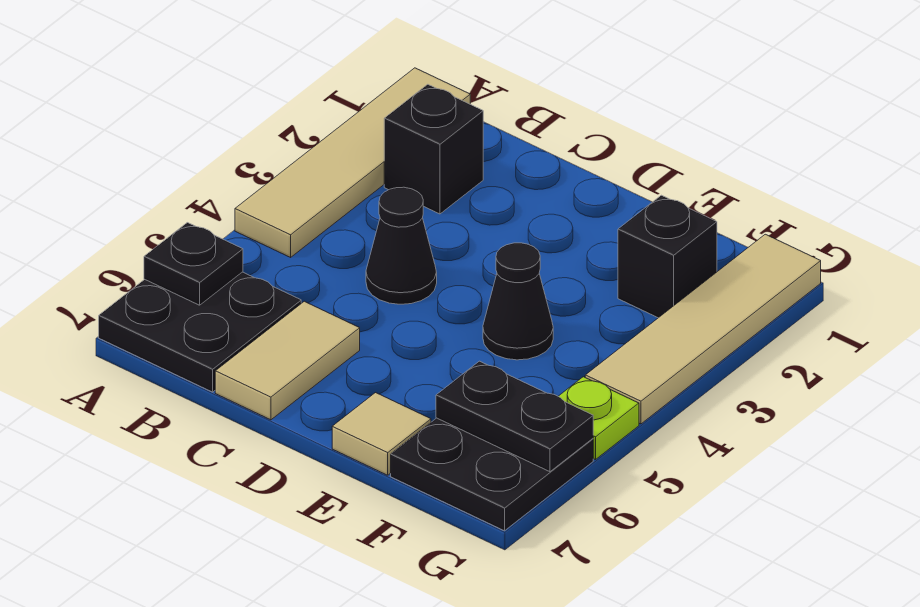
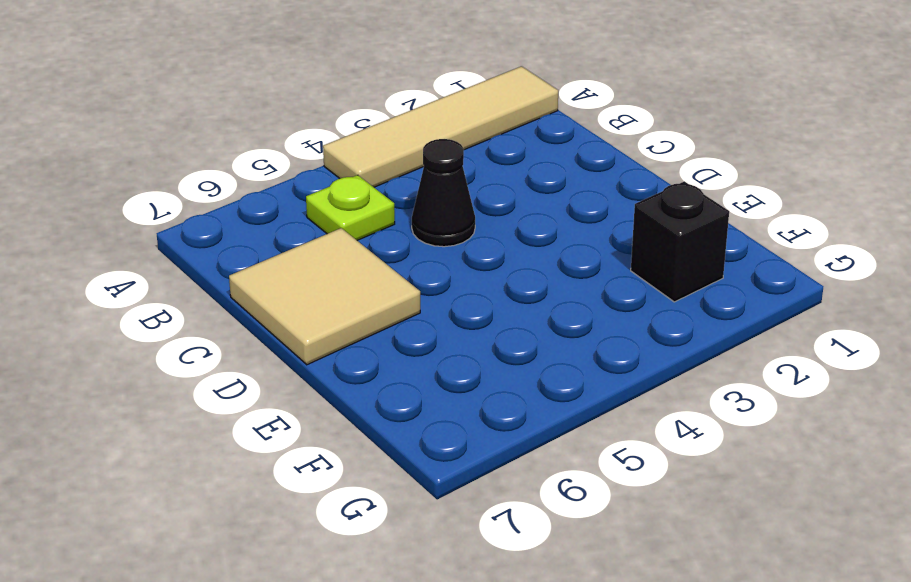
lime 1x1 plate [306,175,395,240] -> lime 1x1 plate moved to [558,377,639,460]
tan 2x2 tile [229,228,420,365] -> tan 1x2 tile [215,301,360,420]
none -> black 2x2 plate [99,272,301,392]
none -> black 1x1 brick [384,84,483,214]
none -> black 1x1 cone [483,243,553,360]

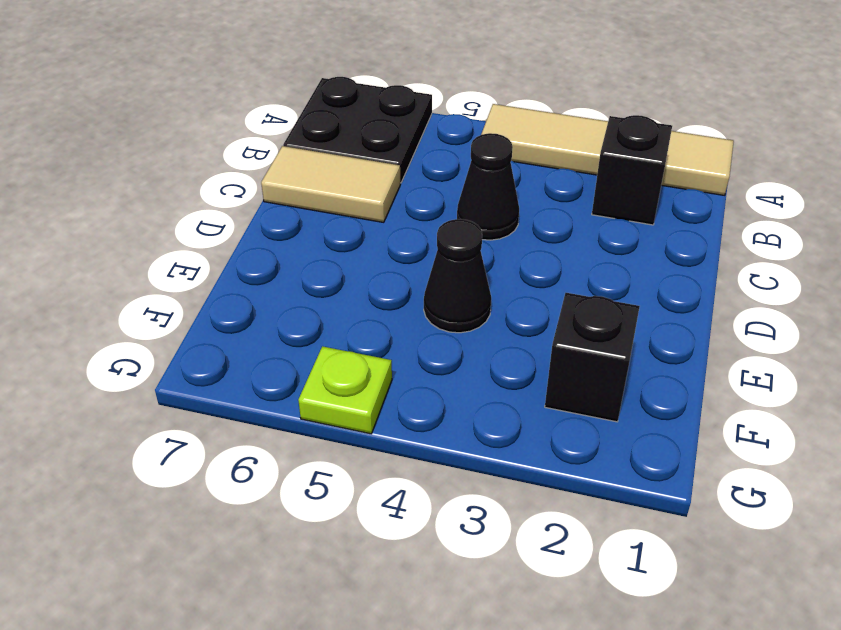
none -> tan 1x1 tile [332,393,431,475]
none -> black 2x2 plate [391,418,593,531]
none -> tan 1x4 tile [585,234,821,424]

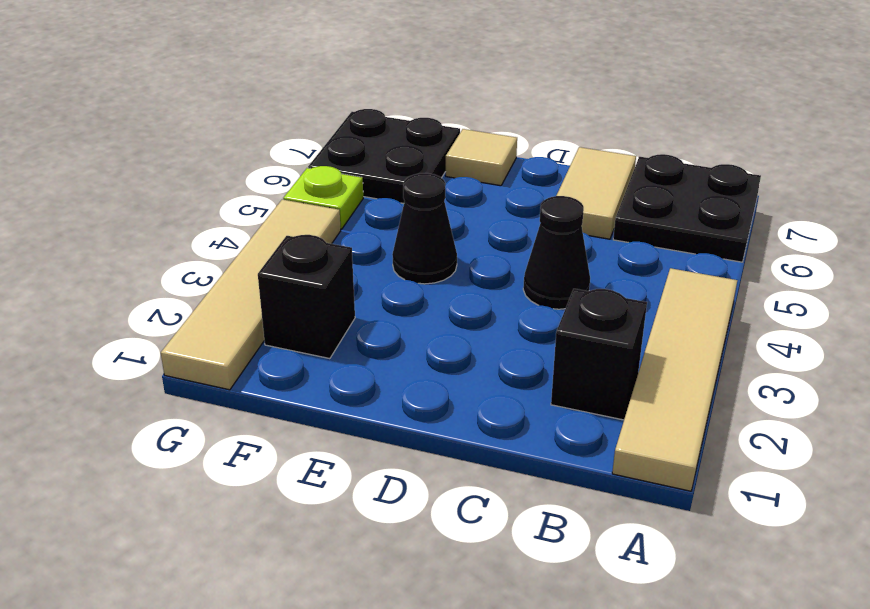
none -> black 1x1 plate [144,223,243,305]
none -> black 1x2 plate [436,361,593,472]

